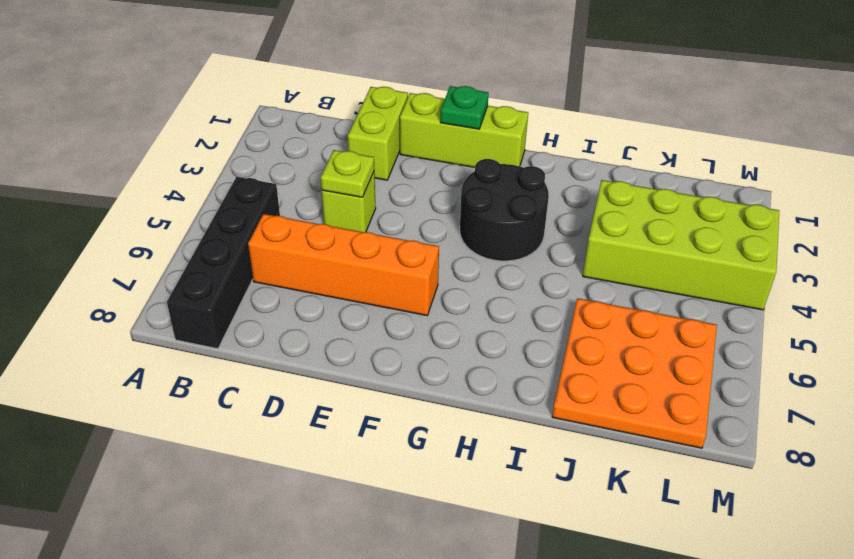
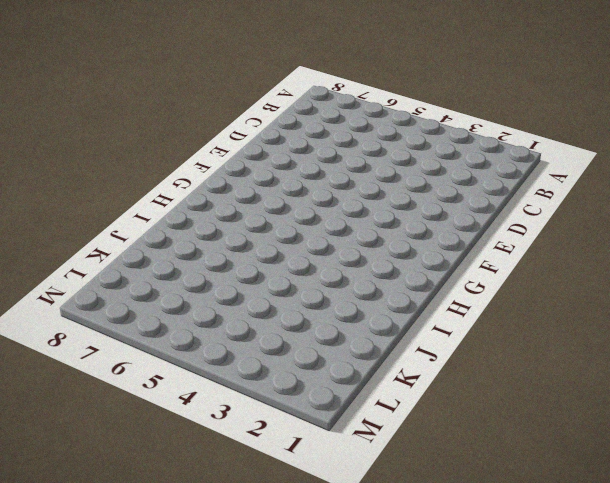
none -> black 1x4 brick [167,177,280,349]
none -> orange 1x4 brick [248,214,439,315]

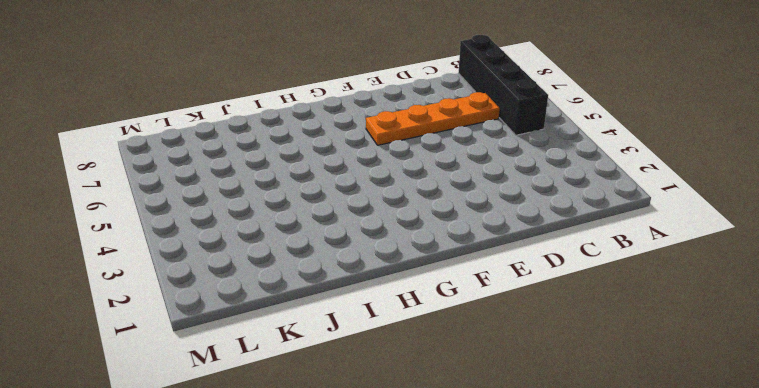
orange 1x4 plate [366,92,500,145] -> orange 1x4 brick [248,214,439,315]
none -> lime 1x2 brick [348,87,408,180]
none -> lime 1x1 brick [322,172,376,232]

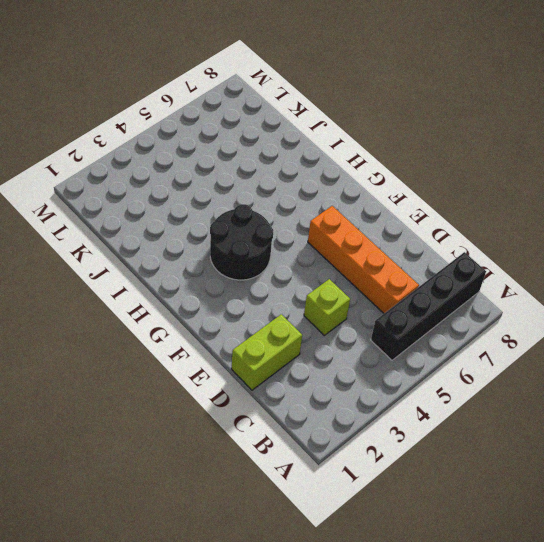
none -> lime 1x3 brick [400,93,528,167]
none -> lime 2x4 brick [583,180,779,310]

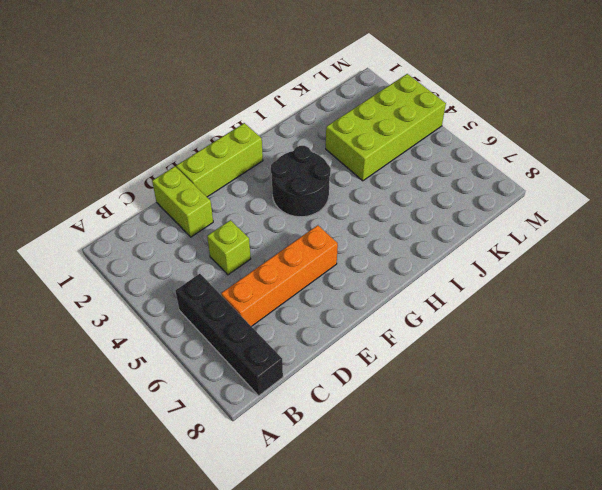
none -> orange 3x3 plate [552,298,717,448]
none -> lime 1x1 plate [321,150,374,197]

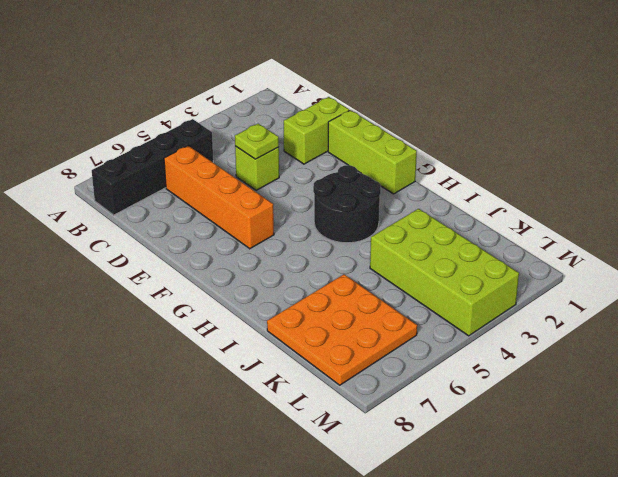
none -> green 1x1 plate [440,86,489,129]

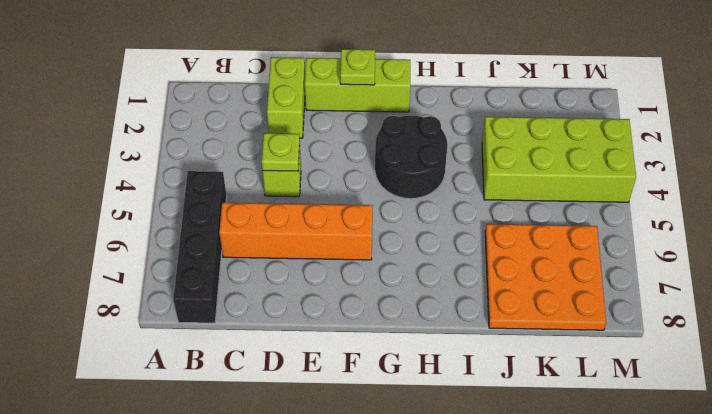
lime 1x1 plate [340,49,375,85] -> green 1x1 plate [440,86,489,129]

